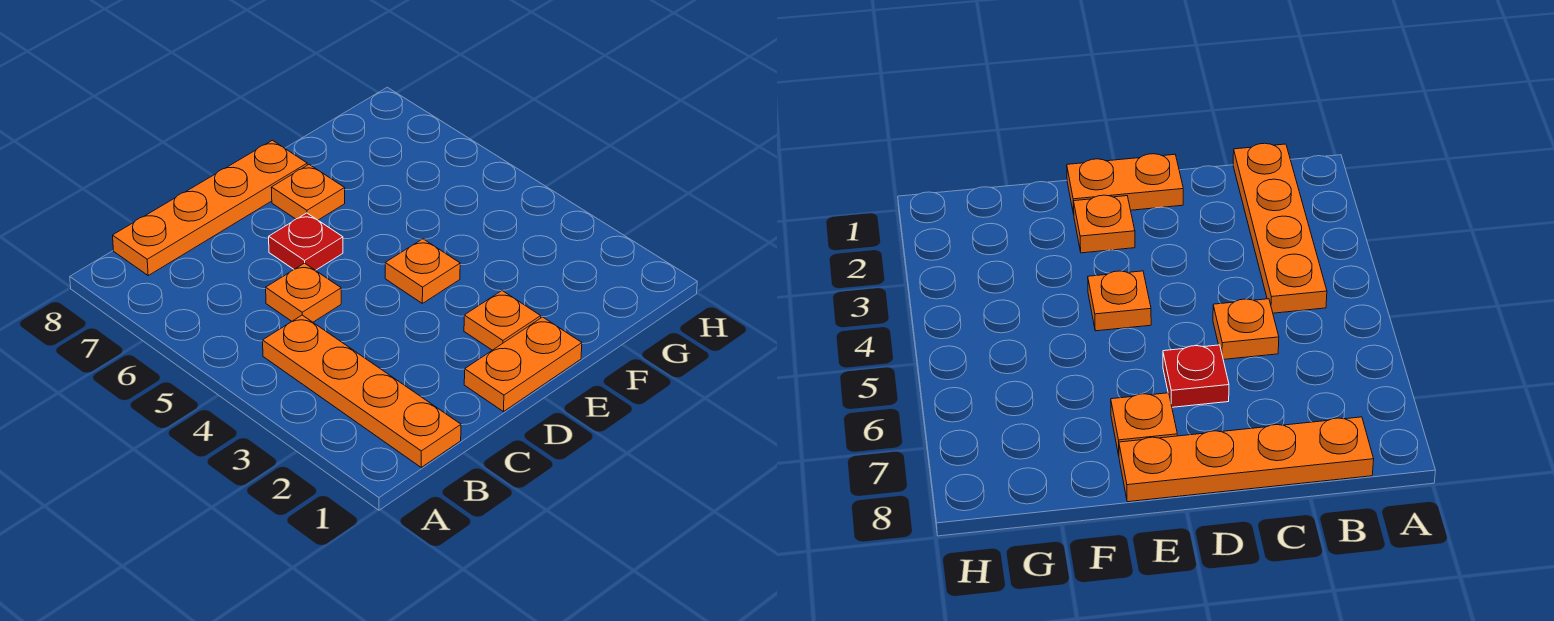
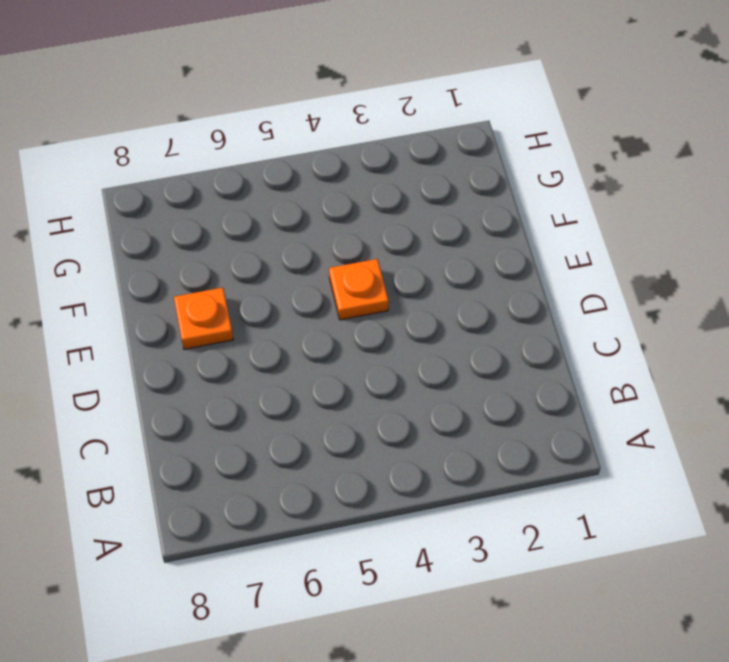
none -> orange 1x4 plate [263,315,461,467]
none -> orange 1x4 plate [113,140,307,275]

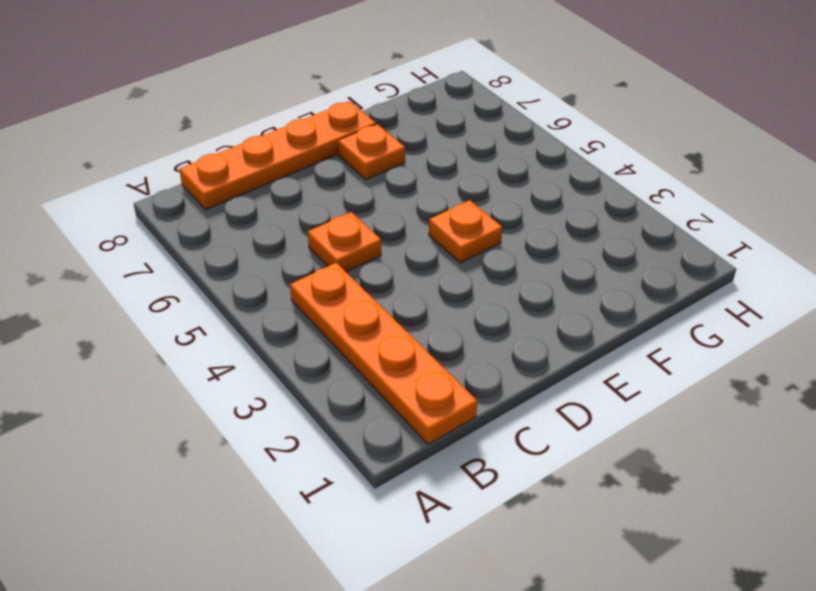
none -> orange 1x2 plate [464,317,582,412]
none -> red 1x1 plate [269,213,343,270]

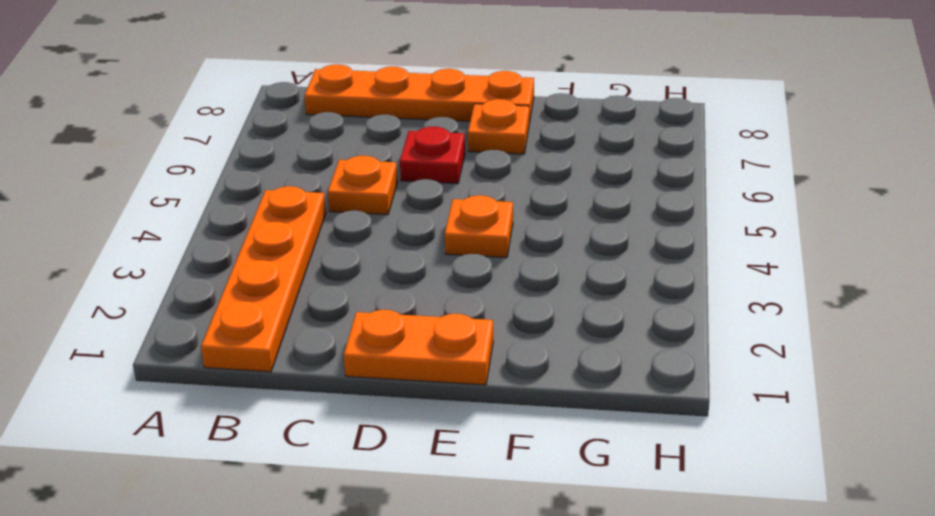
none -> orange 1x1 plate [464,291,541,350]

